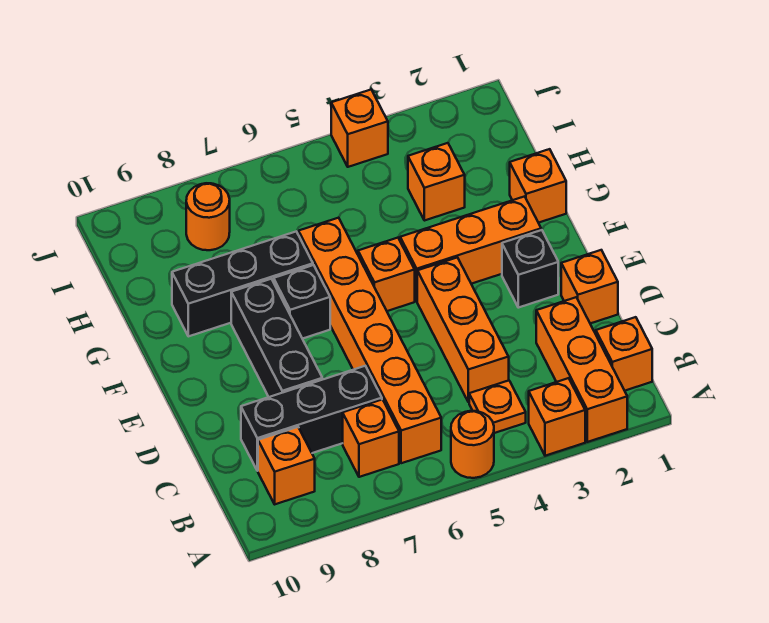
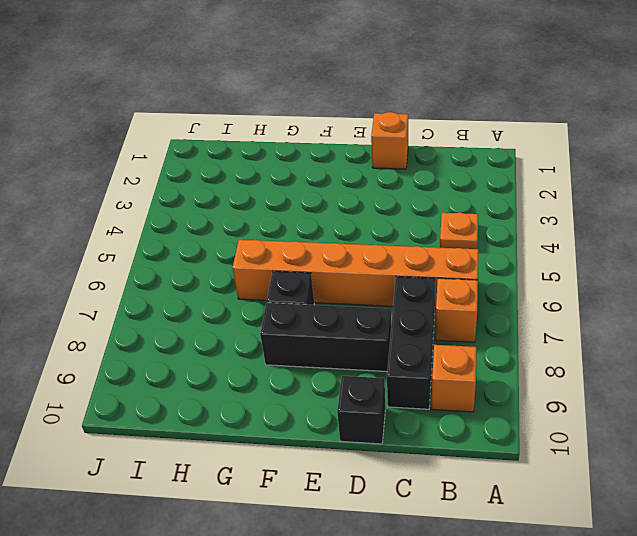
black 1x1 brick [337,376,385,444] -> black 1x1 brick moved to [502,230,558,308]
none -> orange 1x3 brick [536,297,627,442]
none -> orange 1x1 brick [529,378,585,456]
none -> orange 1x1 round brick [451,411,494,478]

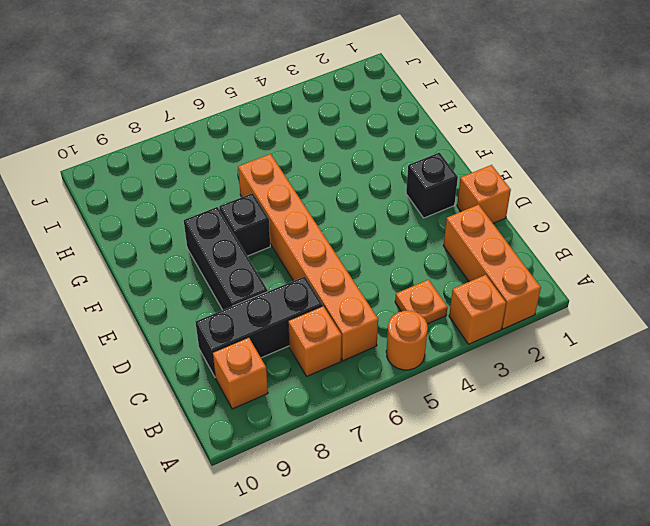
none -> orange 1x1 brick [596,317,652,391]
none -> orange 1x3 brick [417,258,509,402]
none -> orange 1x3 brick [400,196,541,301]

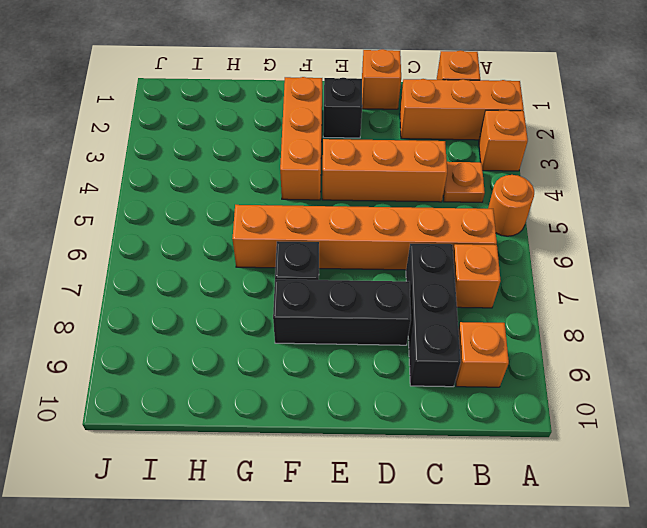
none -> orange 1x1 brick [358,238,415,311]
none -> orange 1x1 brick [510,149,566,223]
none -> black 1x3 brick [172,231,313,336]

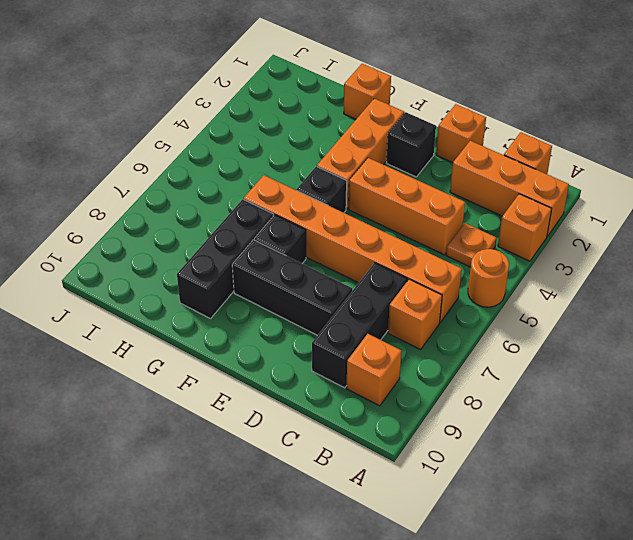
black 1x1 brick [297,166,347,213] -> orange 1x1 brick [358,238,415,311]
none -> orange 1x1 brick [408,143,465,221]
none -> orange 1x1 round brick [186,183,230,250]
none -> orange 1x1 brick [331,90,388,167]

